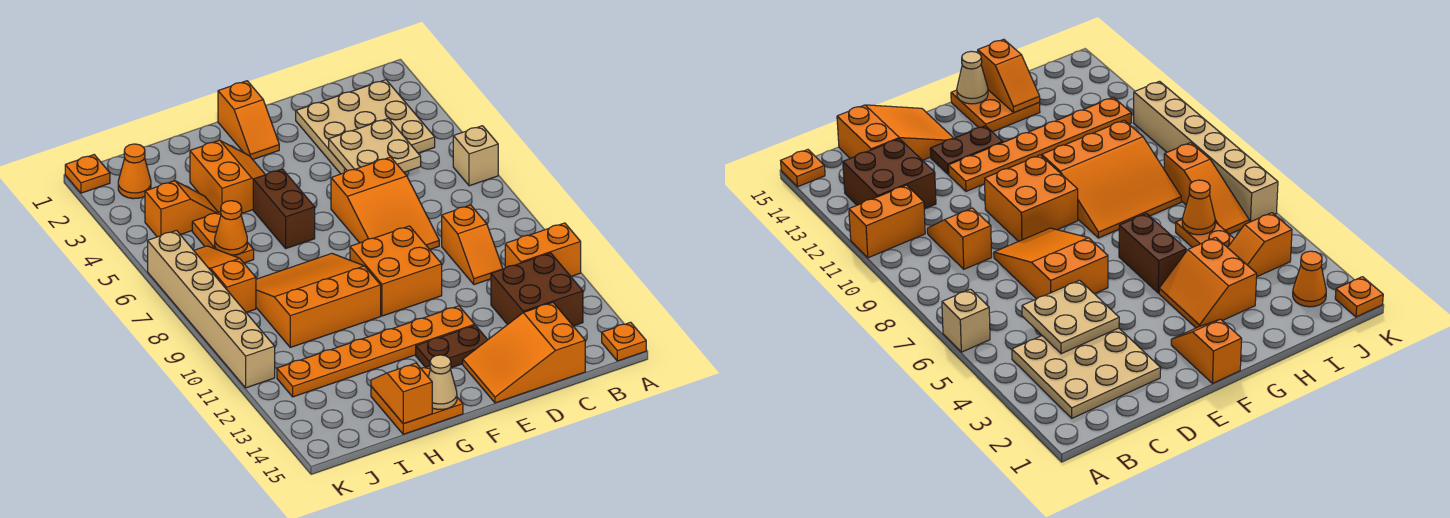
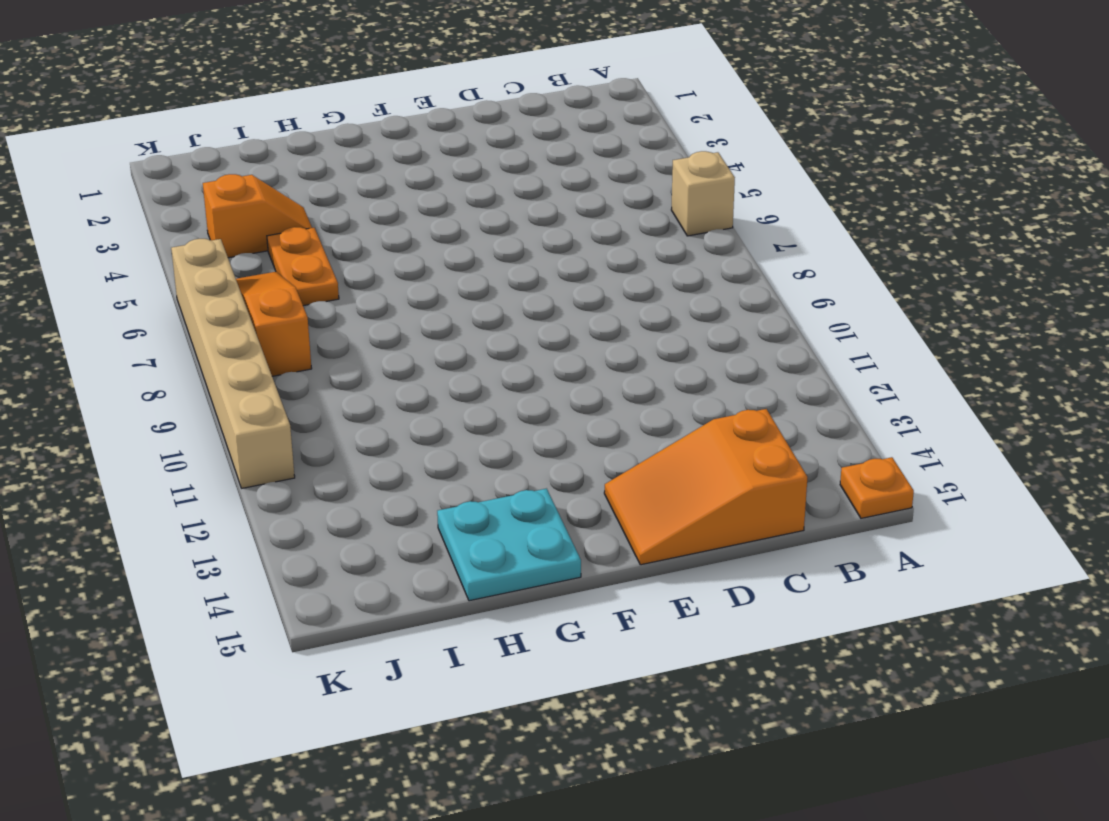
cyan 2x2 plate [437,489,581,601] -> orange 2x2 plate [371,366,463,434]
none -> orange 1x2 brick [505,223,581,276]
none -> tan 3x3 plate [296,80,435,174]
none -> brown 2x2 brick [491,253,583,326]

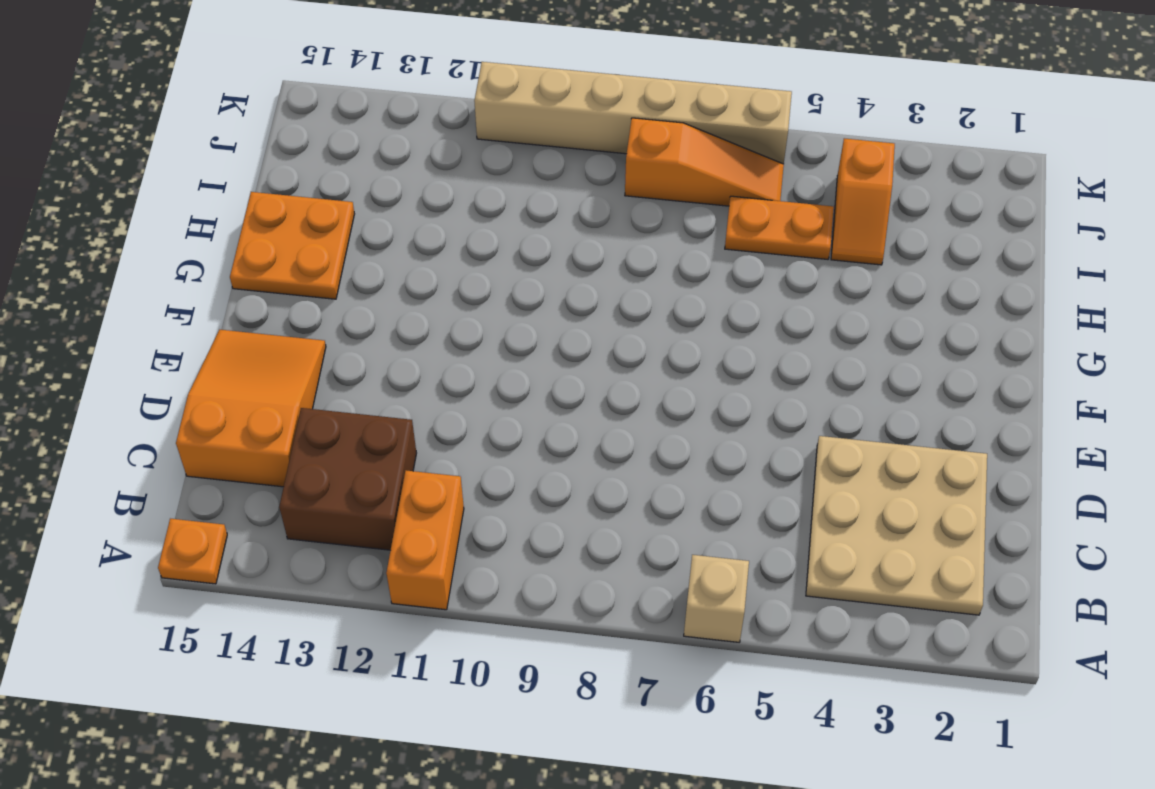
none -> orange 1x2 slope [442,205,503,285]
none -> orange 2x3 slope [331,157,439,249]
none -> orange 2x2 brick [350,226,442,316]

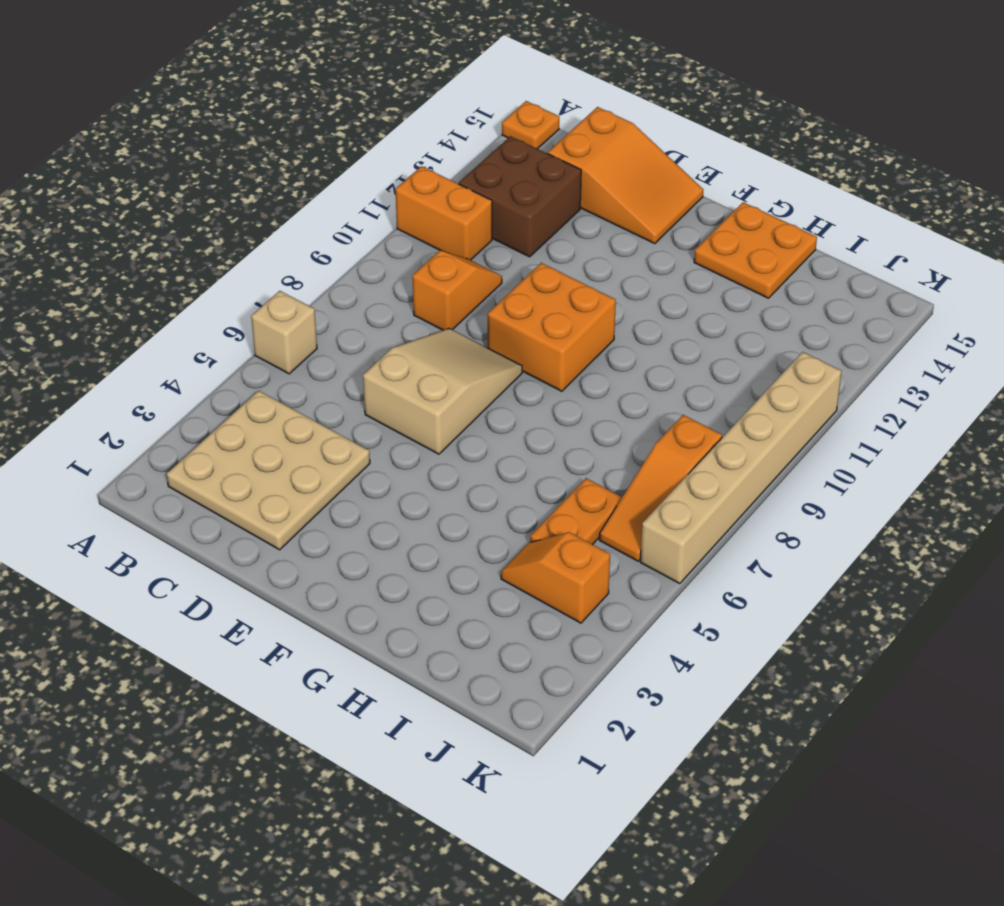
tan 2x3 slope [363,328,522,454] -> orange 2x3 slope [331,157,439,249]
none -> orange 1x6 plate [277,306,475,397]
none -> brown 1x2 plate [416,325,488,368]
none -> orange 1x2 slope [218,81,279,159]

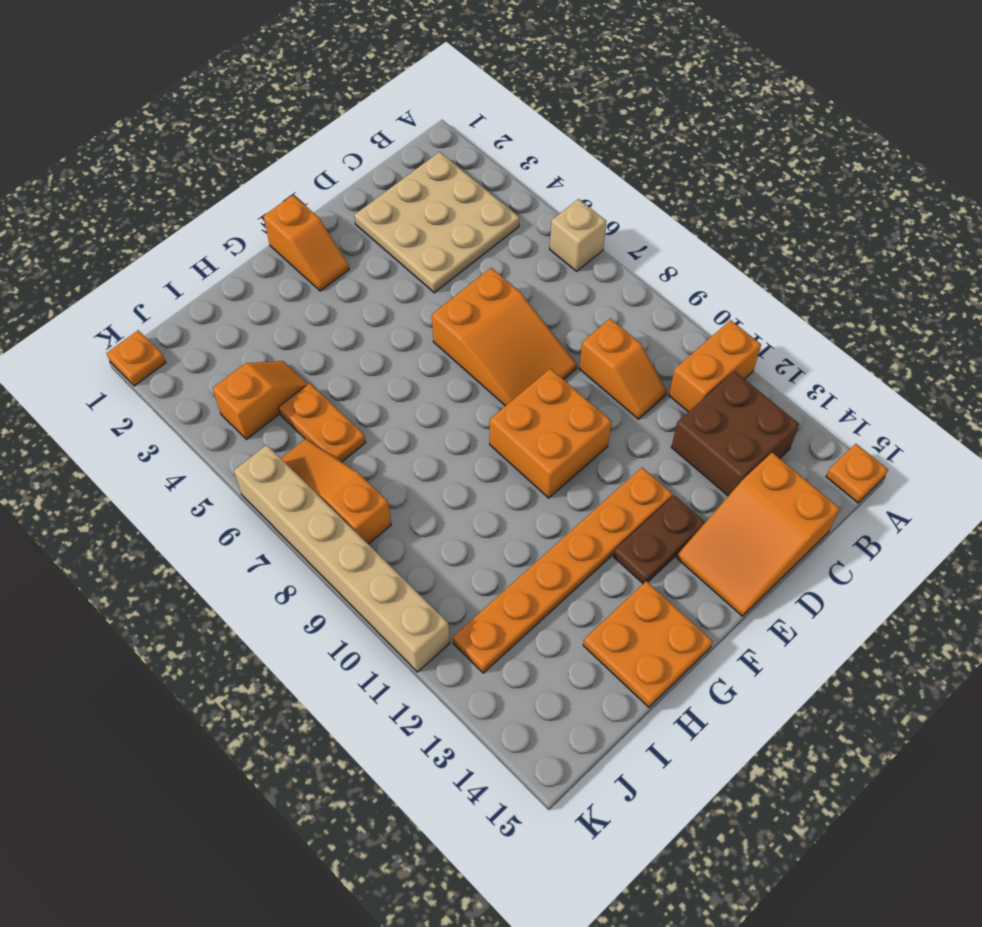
none -> orange 2x2 slope [190,140,265,213]
none -> brown 1x2 brick [253,169,315,248]
none -> orange 3x3 slope [256,253,381,347]

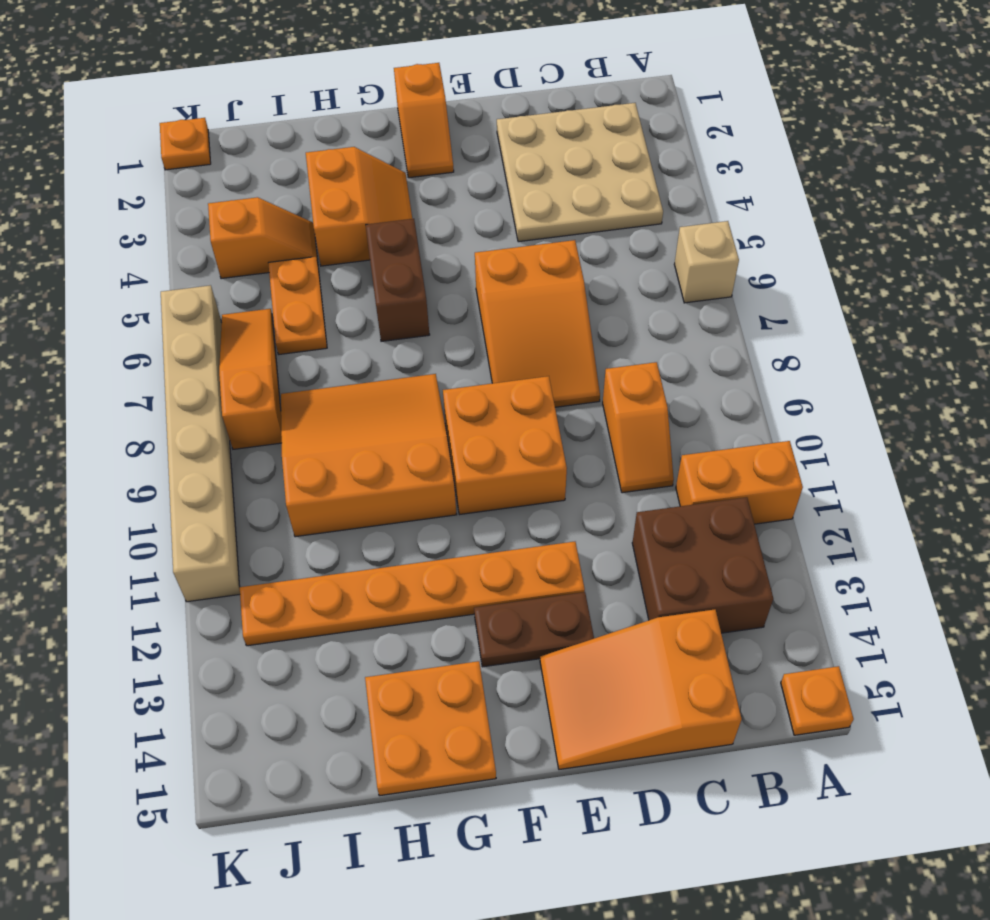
none -> orange 1x1 cone [118,144,151,199]
none -> tan 2x2 plate [329,118,421,172]
none -> tan 1x1 cone [428,355,457,410]

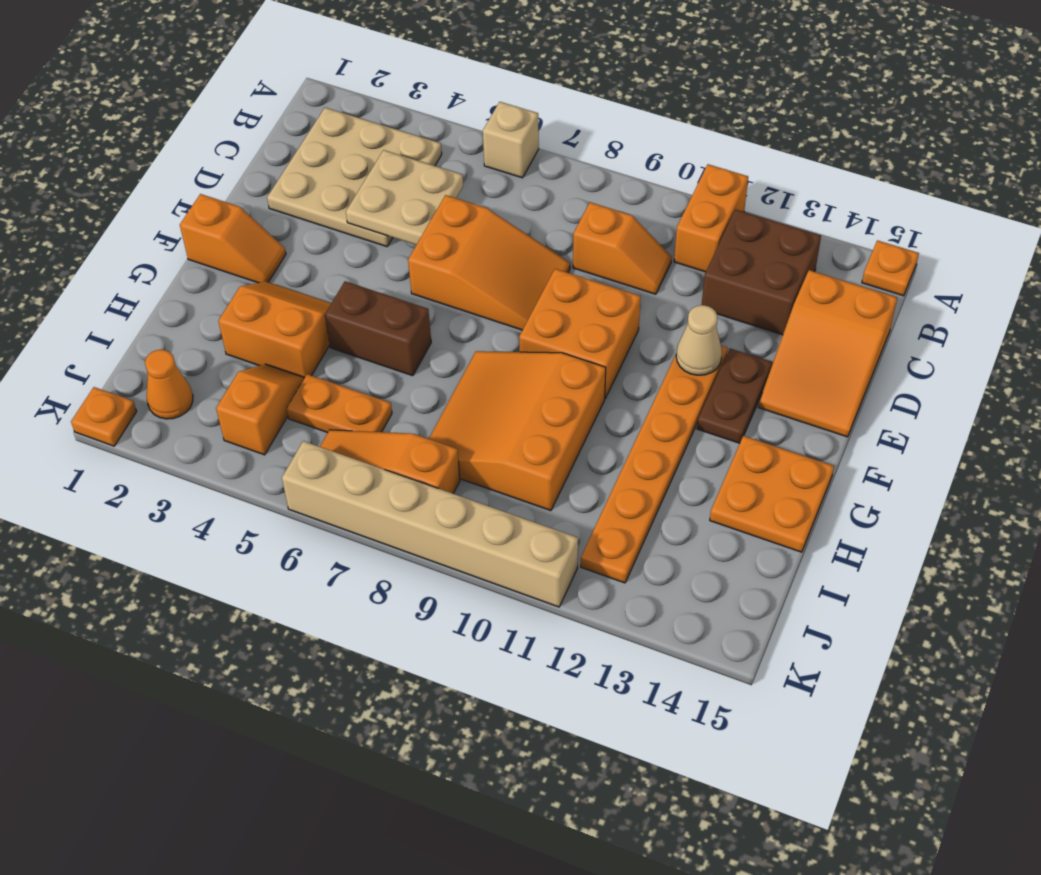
tan 1x1 cone [676,305,722,375] -> tan 1x1 cone moved to [428,355,457,410]
none -> orange 1x2 slope [371,363,432,424]
none -> orange 1x1 cone [215,201,247,255]

